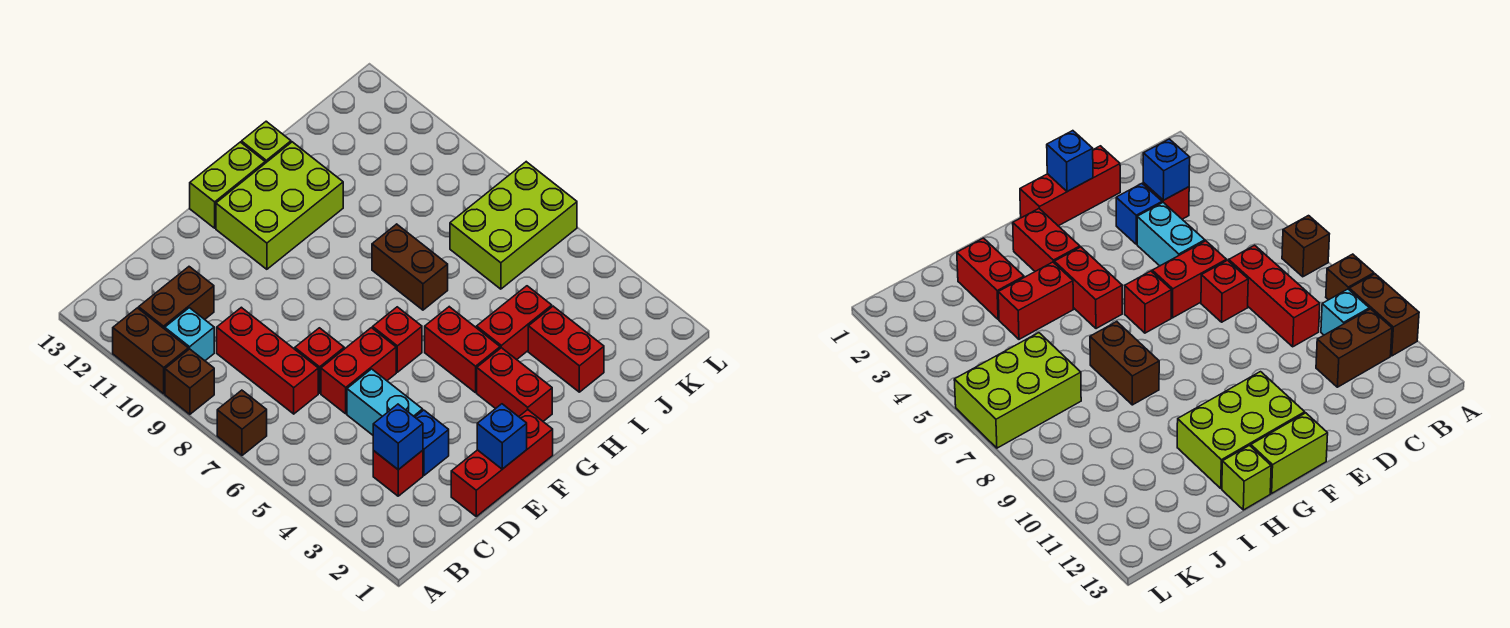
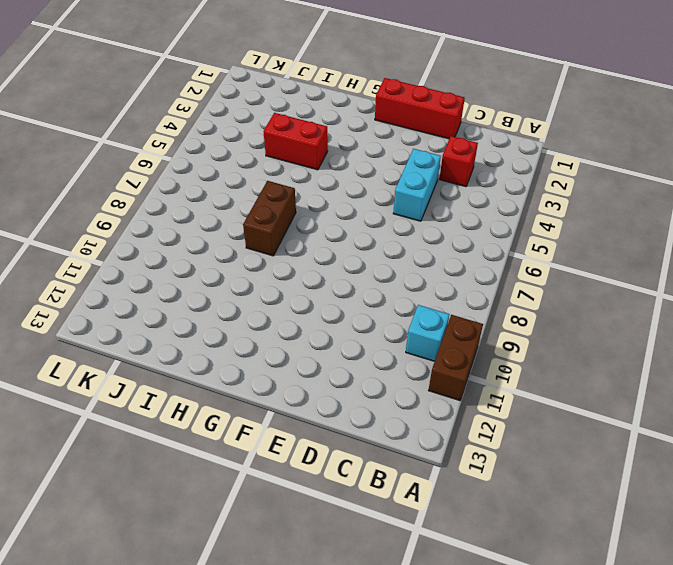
none -> brown 1x1 brick [217,390,267,455]
none -> brown 1x1 brick [165,349,214,414]
none -> brown 1x2 brick [139,267,214,329]

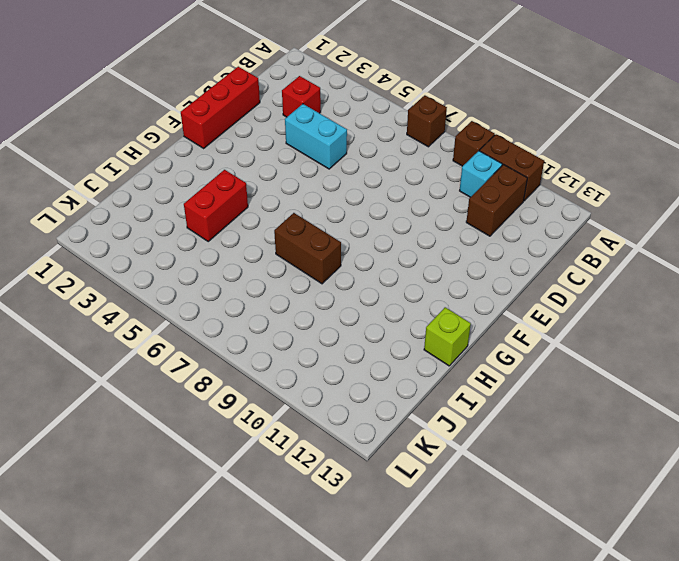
none -> red 1x3 brick [217,307,318,414]
none -> blue 1x1 brick [415,410,449,475]
none -> red 1x2 brick [321,328,396,414]

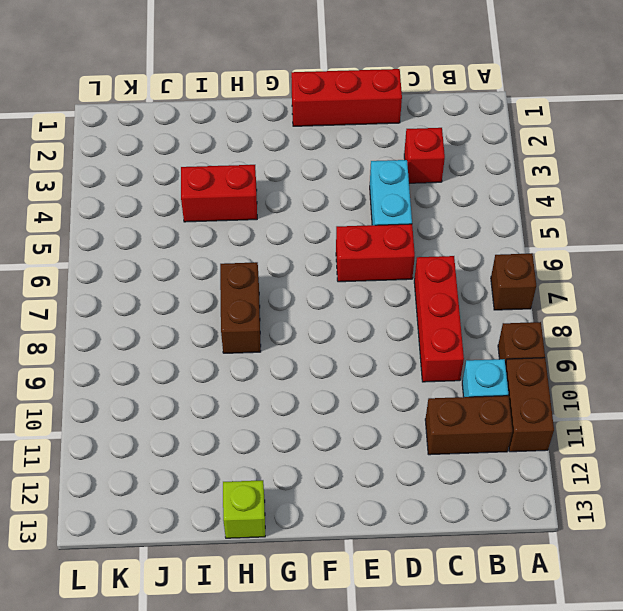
none -> blue 1x1 brick [415,410,449,475]
none -> red 1x1 brick [295,328,344,393]
none -> red 1x1 brick [373,307,422,372]

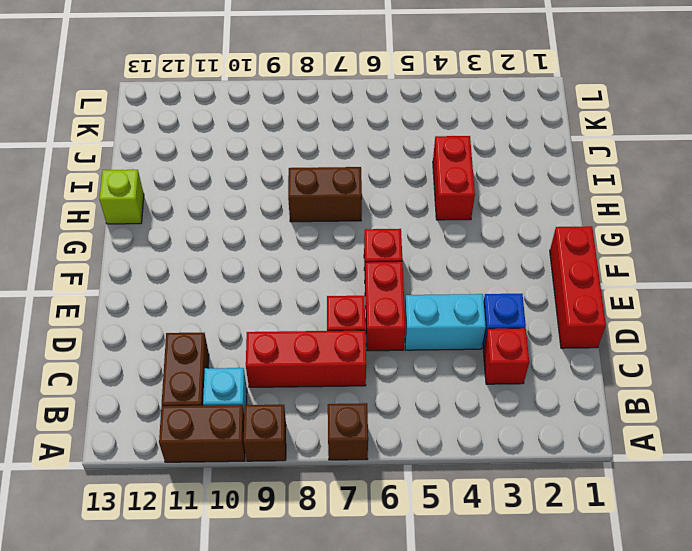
none -> lime 2x3 brick [216,142,343,269]
none -> lime 1x2 brick [190,142,265,228]
none -> red 1x2 brick [477,348,552,421]

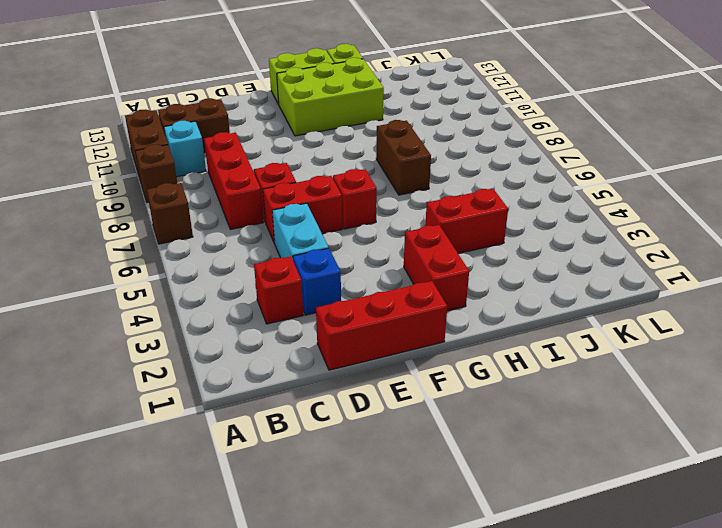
none -> red 1x2 brick [425,307,500,393]
none -> red 1x2 brick [528,306,604,392]
none -> lime 2x3 brick [450,162,577,289]

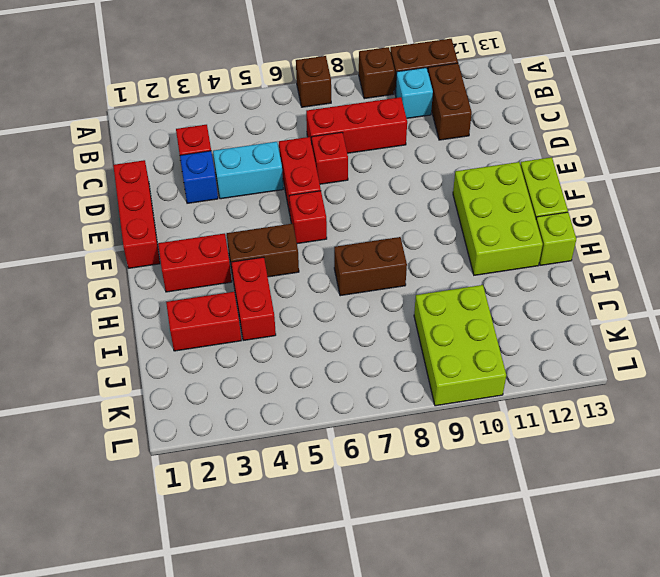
brown 1x2 brick [227,224,299,277] -> red 1x2 brick [425,307,500,393]
lime 2x3 brick [414,285,506,406] -> lime 2x3 brick moved to [450,162,577,289]
none -> blue 1x1 brick [373,404,423,470]
none -> blue 1x1 brick [477,404,527,469]

